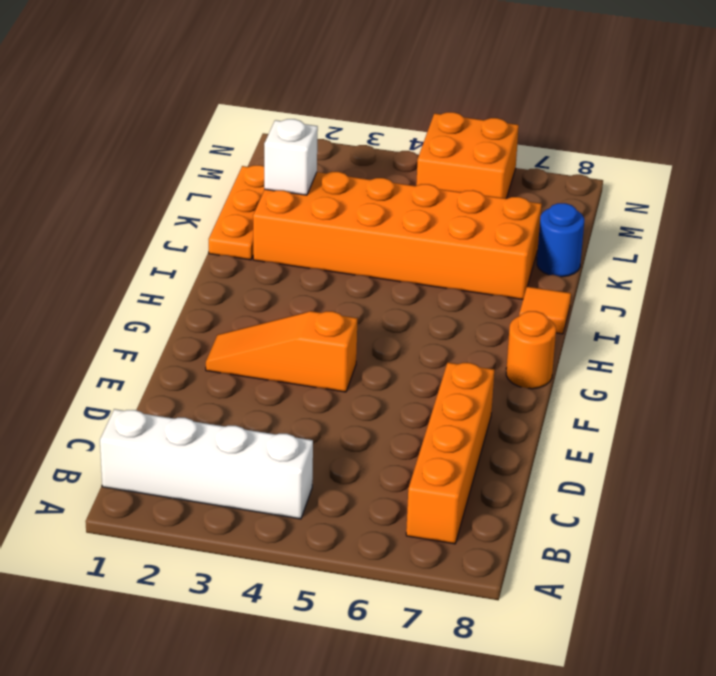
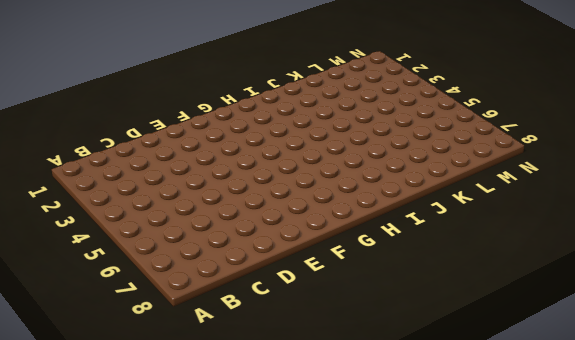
none -> white 1x4 brick [100,409,313,519]
none -> orange 1x4 brick [406,362,494,544]

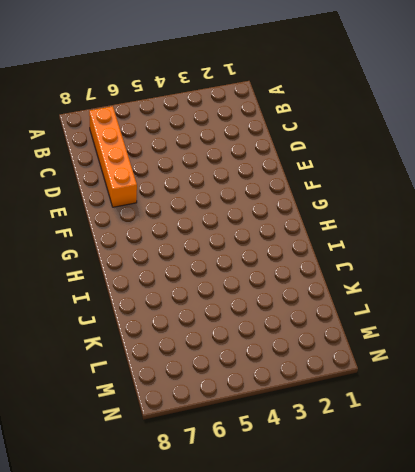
none -> white 1x4 brick [100,409,313,519]
none -> orange 1x3 slope [206,311,357,392]

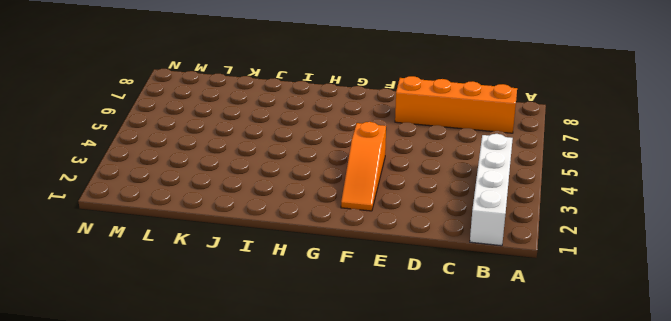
none -> orange 1x1 round brick [506,311,556,389]
none -> orange 1x1 tile [519,287,571,334]

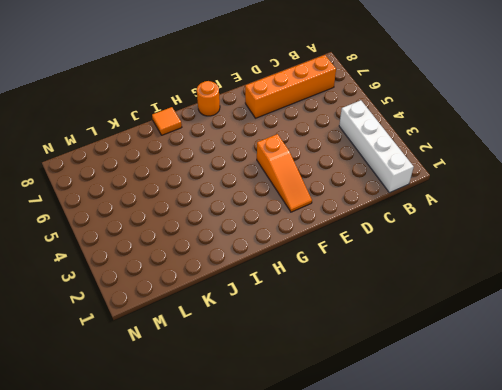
none -> orange 1x3 plate [209,165,264,260]
none -> orange 2x6 brick [253,172,542,299]

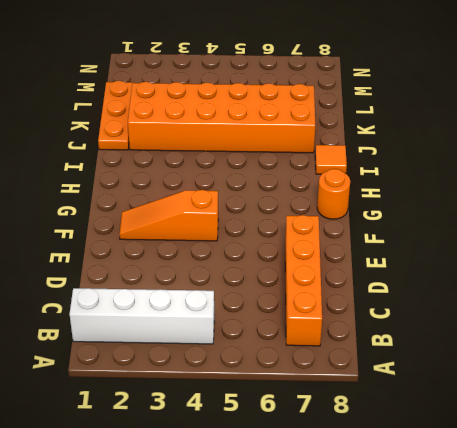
none -> blue 1x1 round brick [537,203,584,277]
none -> orange 2x2 brick [416,112,519,198]

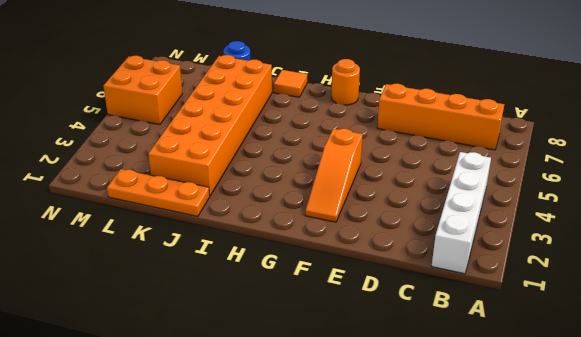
none -> white 1x1 brick [264,119,318,195]

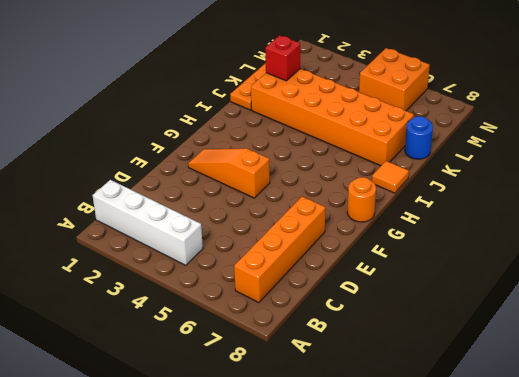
red 1x1 brick [265,35,300,81] -> white 1x1 brick [264,119,318,195]

